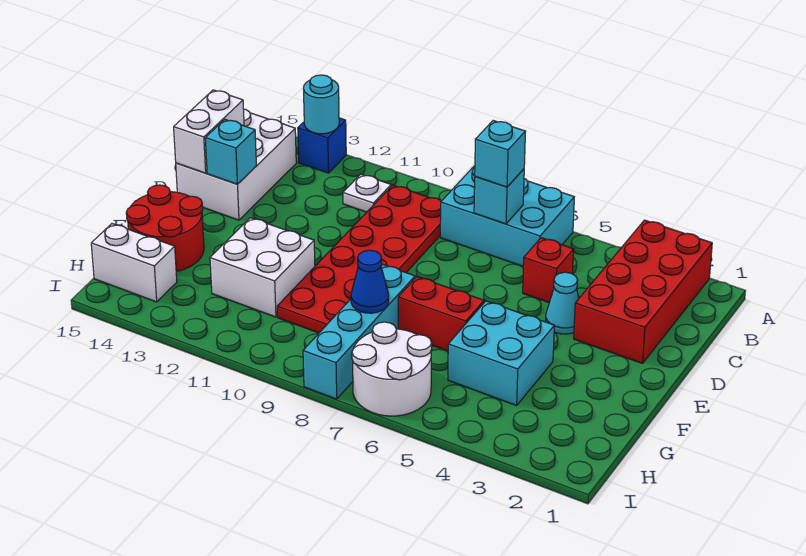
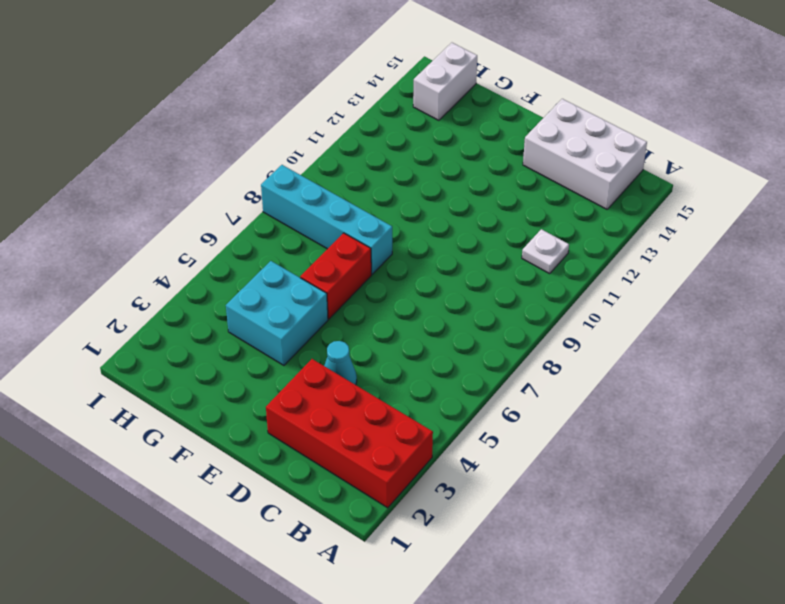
none -> cyan 2x3 brick [440,166,574,266]
none -> blue 1x1 brick [298,118,346,173]
none -> red 2x6 plate [277,185,441,333]

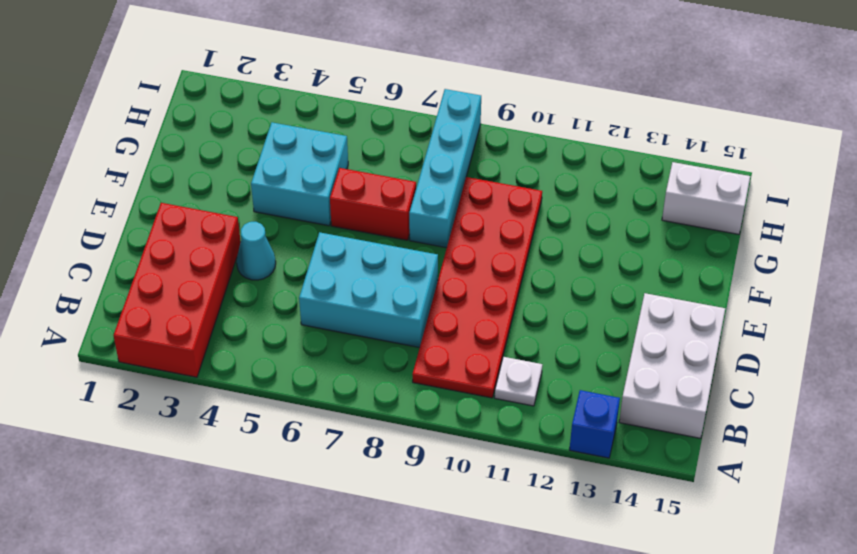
cyan 2x3 brick [299,232,438,348] -> cyan 2x3 brick moved to [440,166,574,266]
none -> red 1x1 brick [523,238,574,302]
none -> white 2x2 brick [210,218,315,317]
none -> red 2x2 round brick [126,185,204,271]

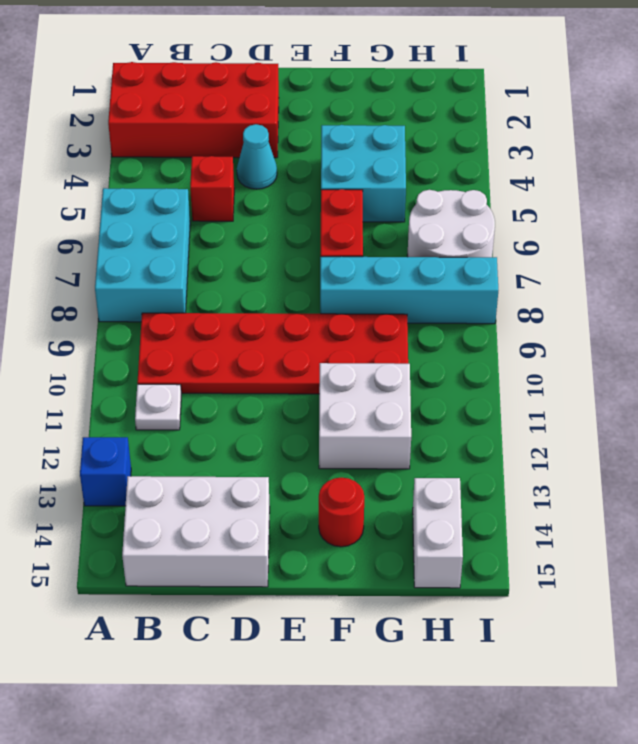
red 1x1 round brick [319,478,364,547] -> red 2x2 round brick [126,185,204,271]
none -> cyan 1x1 round brick [304,75,339,134]
none -> cyan 1x1 brick [474,169,524,224]
none -> white 1x2 brick [174,90,244,173]

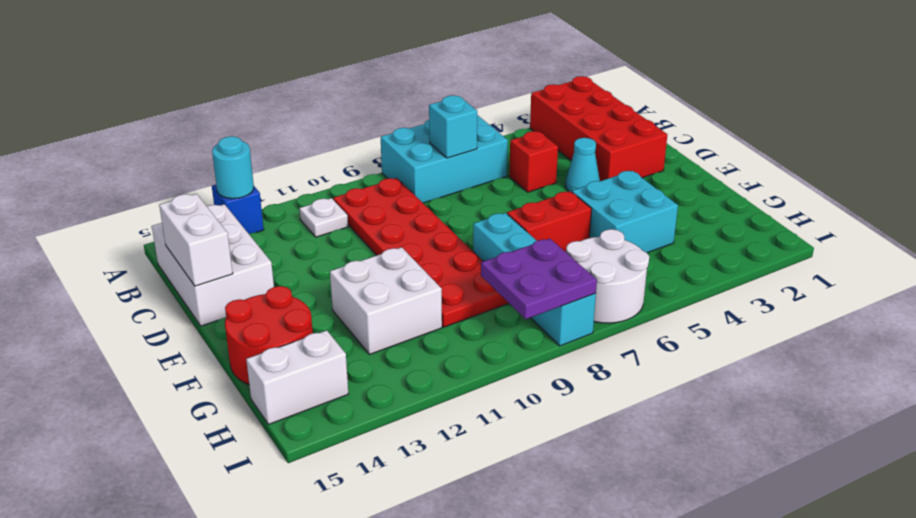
purple 2x2 plate [481,238,597,319] -> none
none -> cyan 1x1 brick [205,120,256,184]
none -> blue 1x1 cone [351,250,389,313]
none -> cyan 1x1 brick [475,121,526,187]

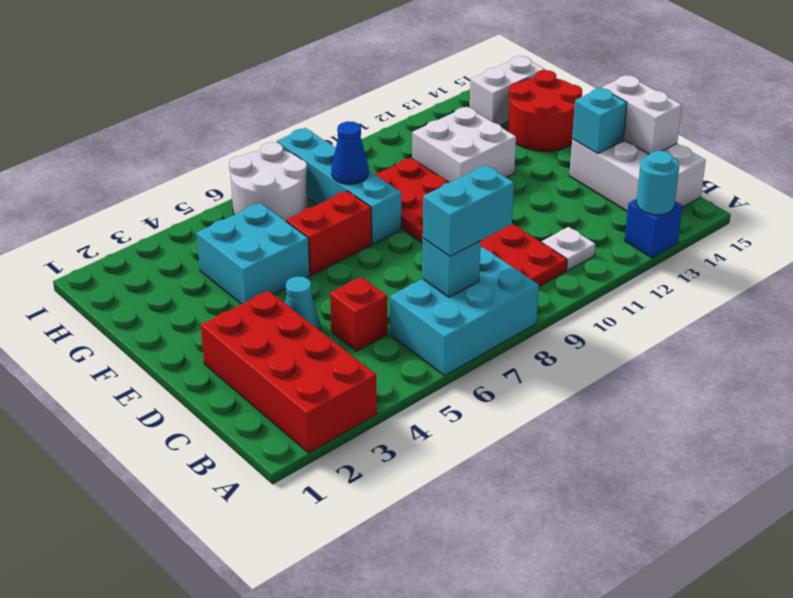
cyan 1x2 brick [423,165,514,256] -> cyan 1x1 brick [475,121,526,187]

